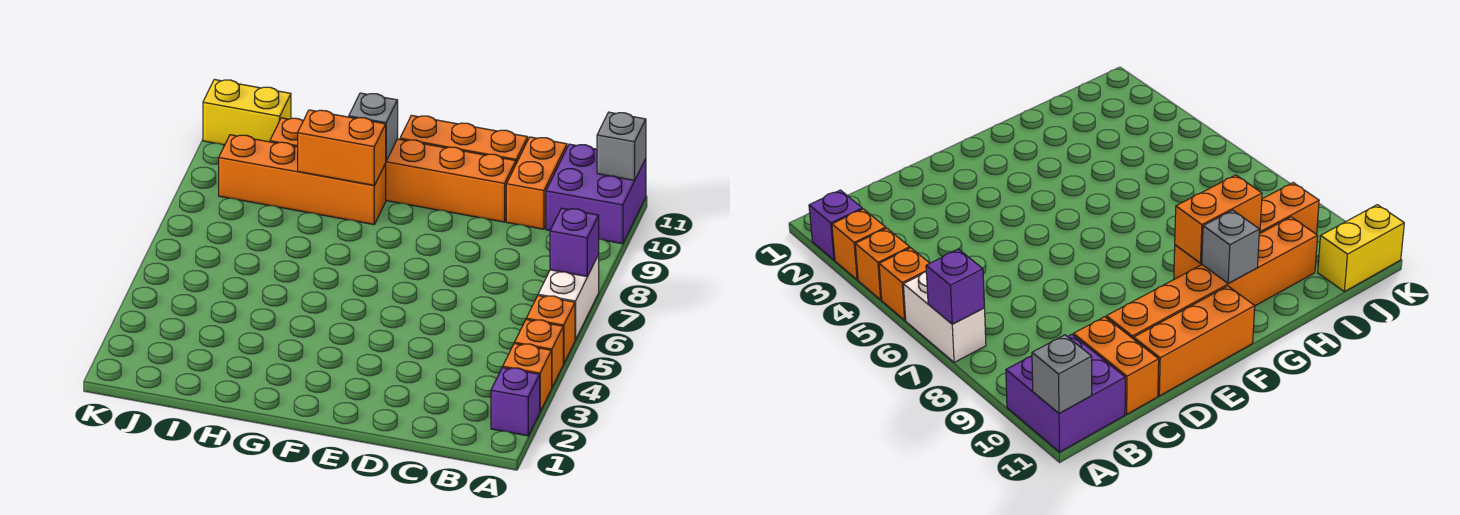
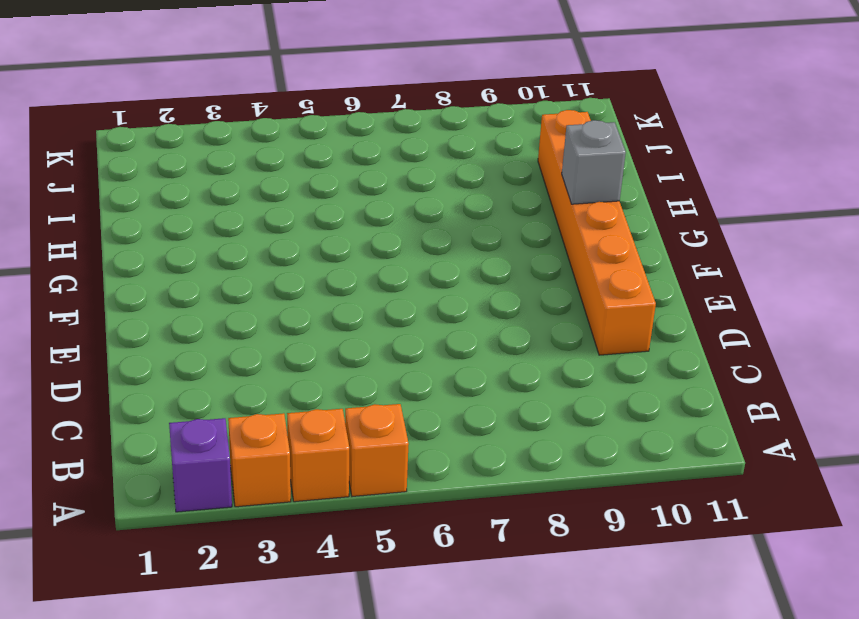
none -> white 1x2 brick [538,255,599,340]
none -> purple 2x2 brick [546,144,646,244]
none -> orange 1x2 brick [506,137,567,229]

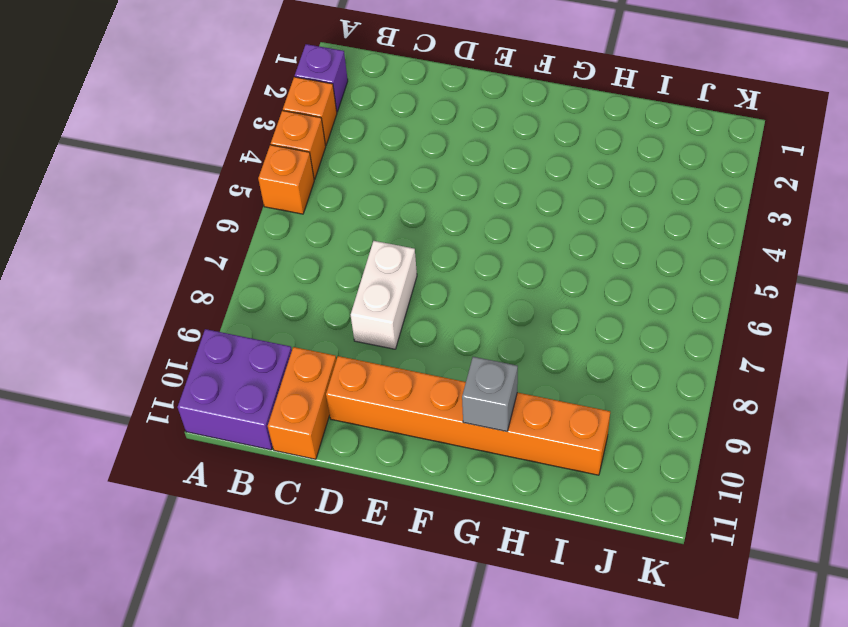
white 1x2 brick [351,241,417,349] -> white 1x2 brick moved to [538,255,599,340]
none -> orange 1x3 brick [400,115,528,163]
none -> orange 1x4 brick [219,135,386,224]
none -> yellow 1x2 brick [203,79,291,145]

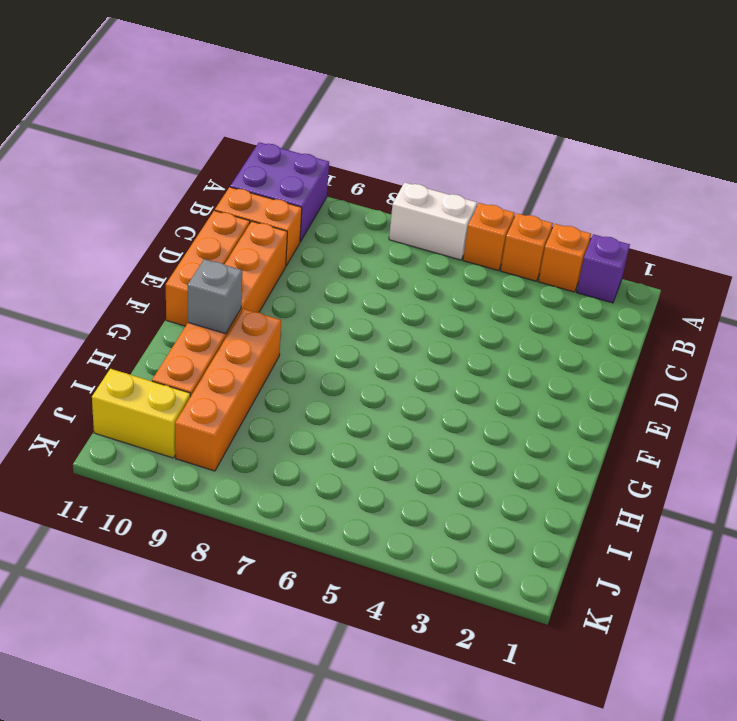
yellow 1x2 brick [92,369,190,458] -> yellow 1x2 brick turned to [203,79,291,145]
none -> purple 1x1 brick [550,208,599,276]
none -> grey 1x1 brick [597,112,646,181]
none -> orange 1x2 brick [298,110,386,185]

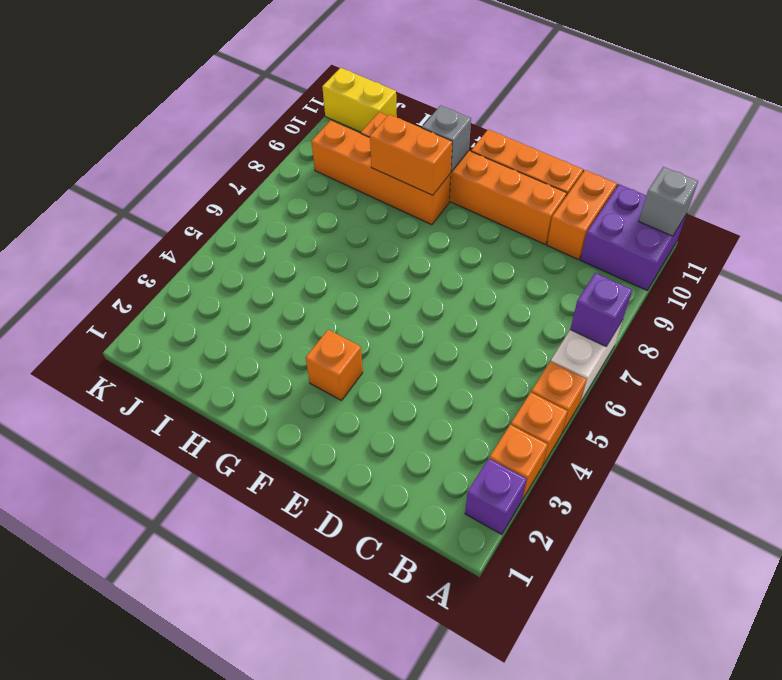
orange 1x1 brick [306,330,363,400] -> none

